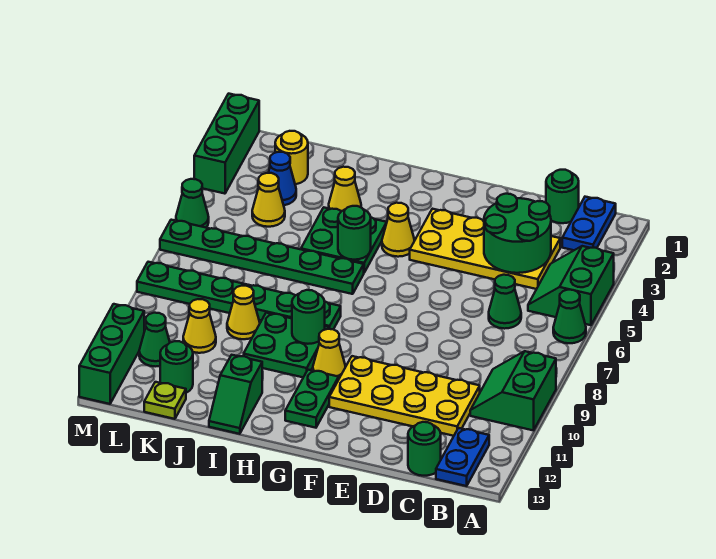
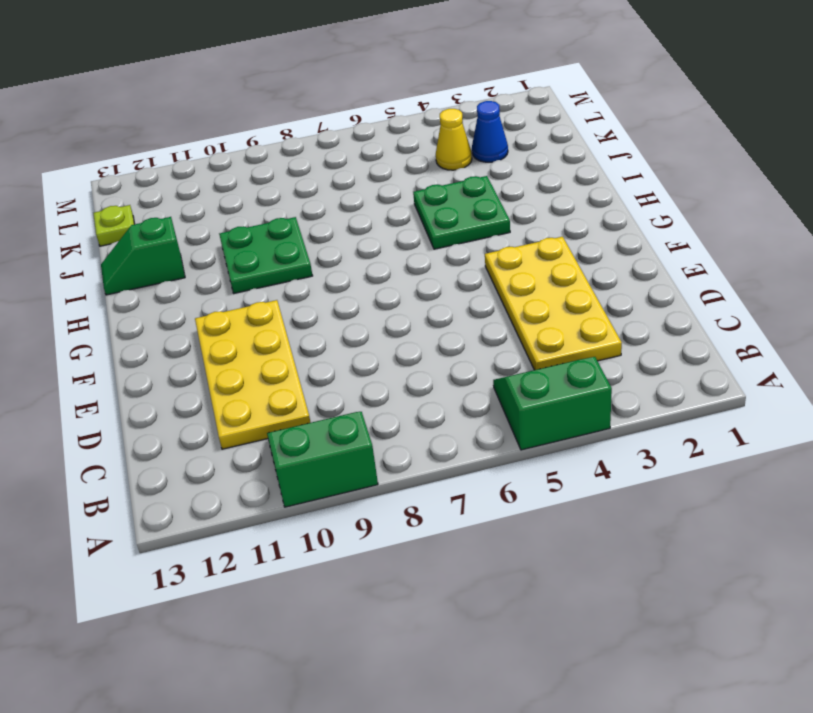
none -> green 1x1 cone [553,290,586,343]
none -> blue 1x2 plate [562,197,616,250]
none -> blue 1x2 plate [436,428,489,486]
none -> green 1x1 round brick [546,170,579,223]

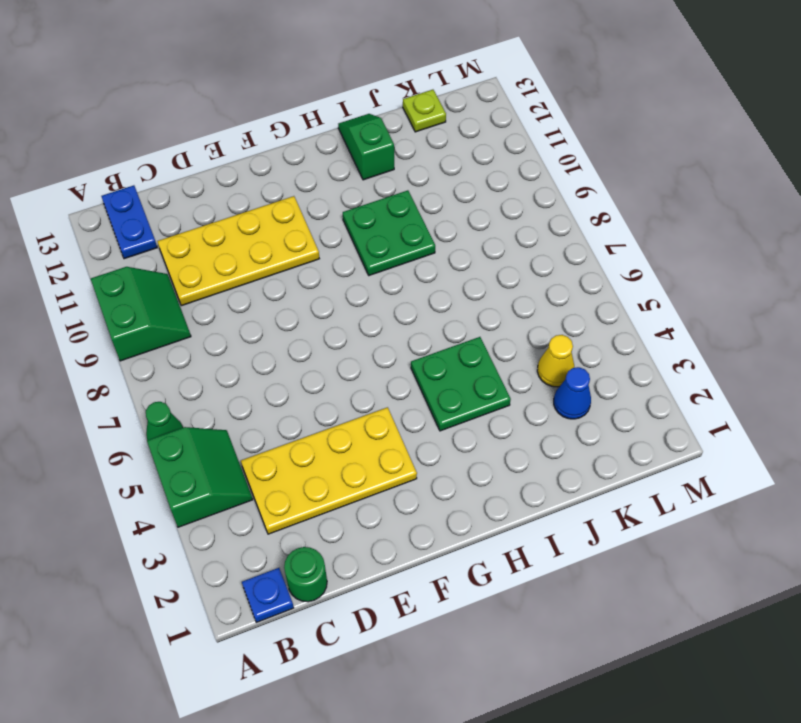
blue 1x1 plate [242,568,294,622] -> blue 1x2 plate [562,197,616,250]
none -> green 1x1 cone [489,275,521,329]
none -> green 1x1 round brick [408,422,441,476]
none -> yellow 1x1 cone [382,203,415,257]
none -> yellow 1x1 cone [313,329,345,378]

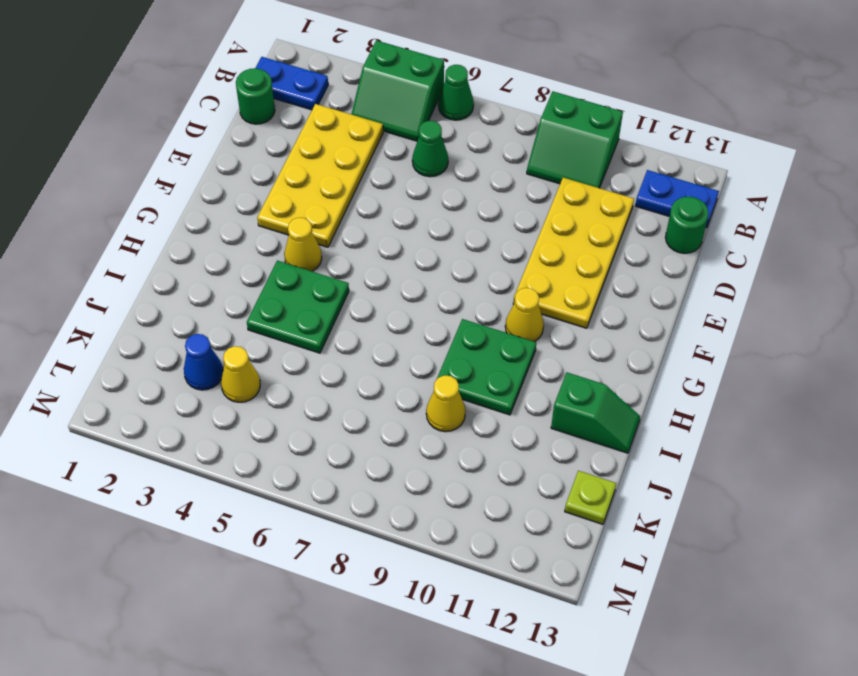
none -> green 1x2 plate [285,370,339,428]
none -> green 1x6 plate [160,220,364,294]
none -> green 1x6 plate [137,262,341,329]
none -> yellow 1x1 cone [329,167,361,211]

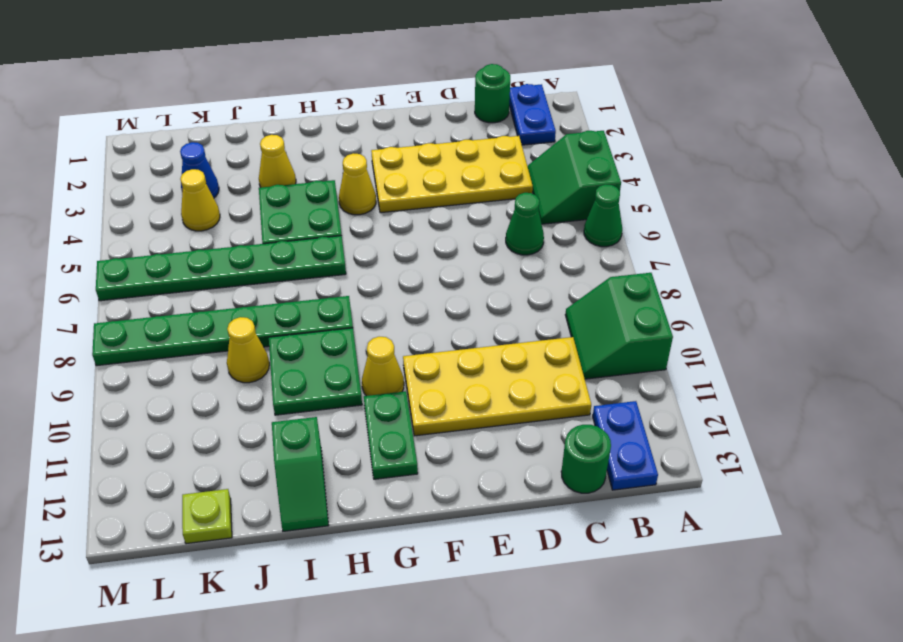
none -> yellow 1x1 round brick [275,131,308,184]
none -> yellow 1x1 cone [183,299,216,353]
none -> green 1x1 round brick [160,341,193,393]
none -> green 1x1 cone [139,313,170,367]

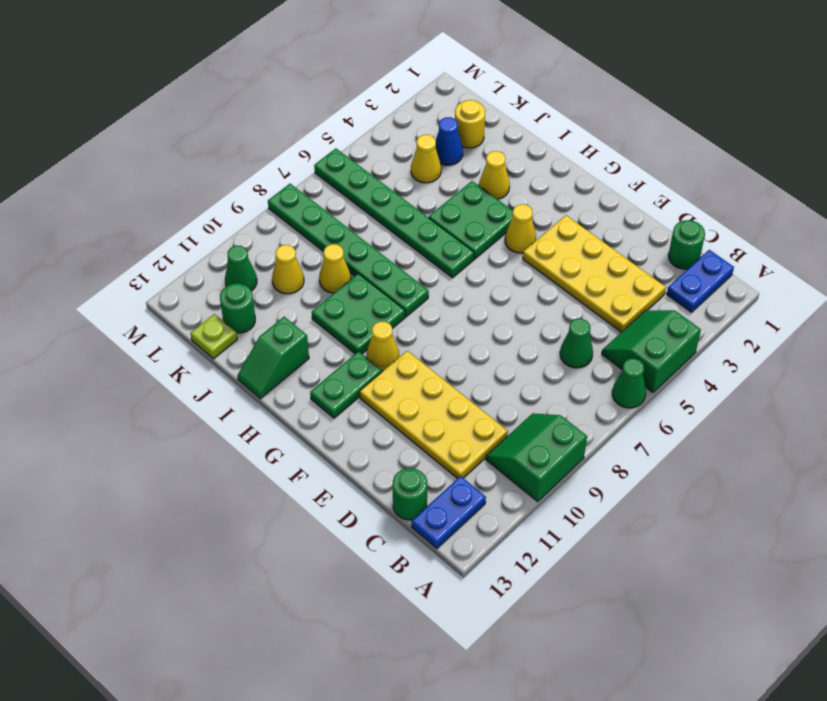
none -> green 1x3 brick [194,94,259,194]
none -> green 1x1 cone [176,179,209,228]
none -> green 1x3 brick [79,304,144,404]
none -> green 2x2 round brick [484,193,551,273]

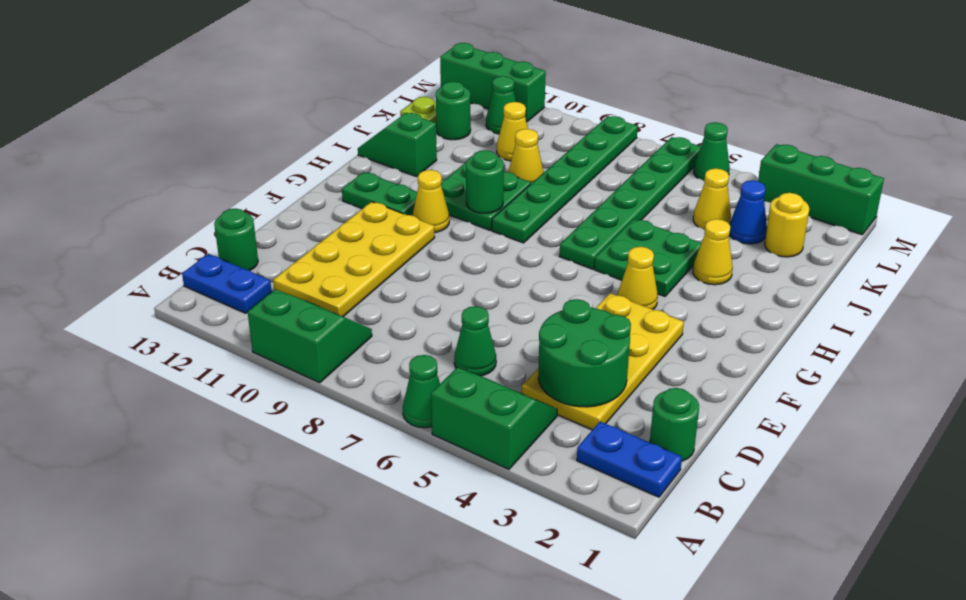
none -> green 1x1 round brick [338,206,371,260]

